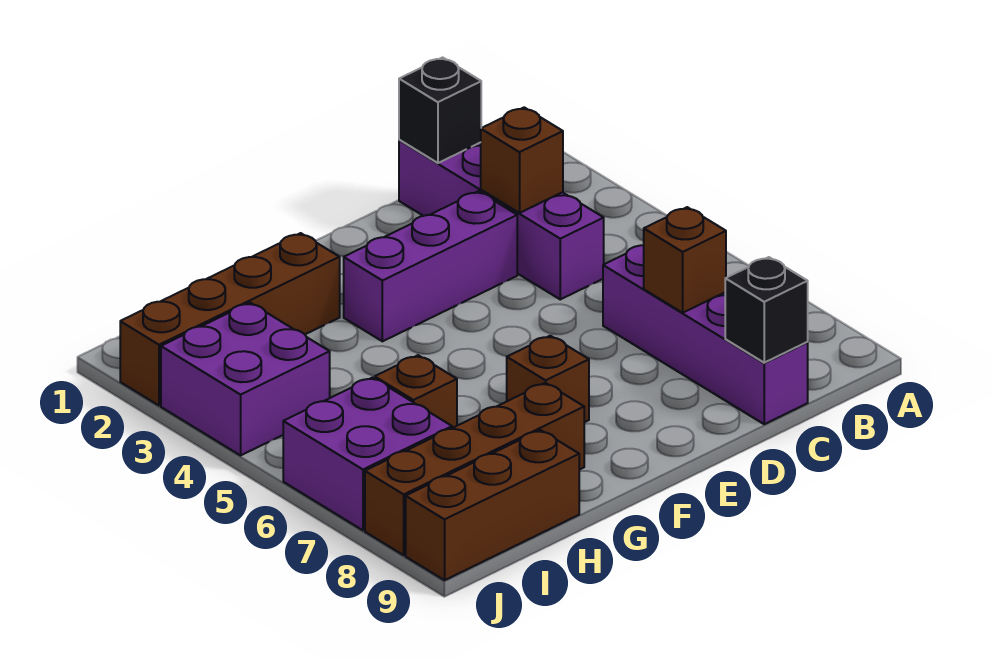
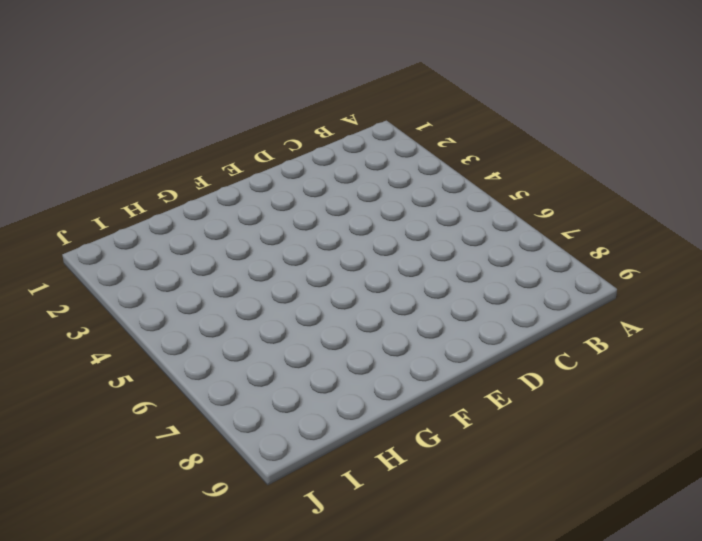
none -> purple 1x4 brick [399,140,604,299]
none -> purple 1x4 brick [603,245,808,424]
none -> purple 1x3 brick [344,191,517,341]

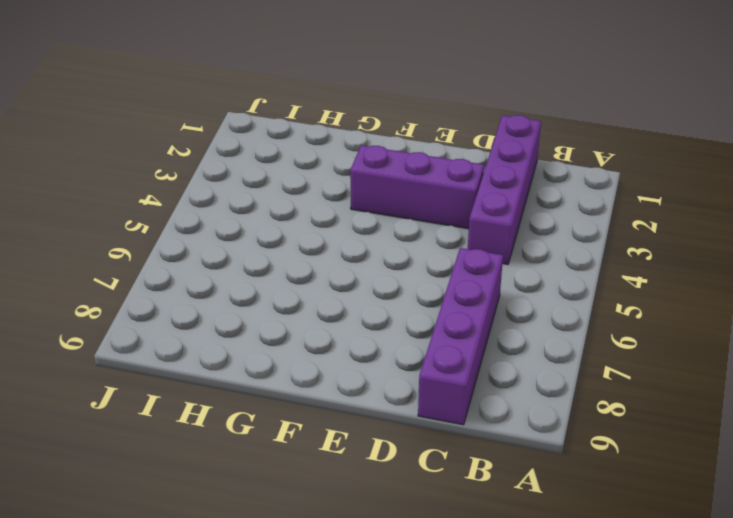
none -> brown 1x1 brick [507,336,589,422]
none -> brown 1x4 brick [120,233,340,406]
none -> brown 1x4 brick [365,383,584,555]

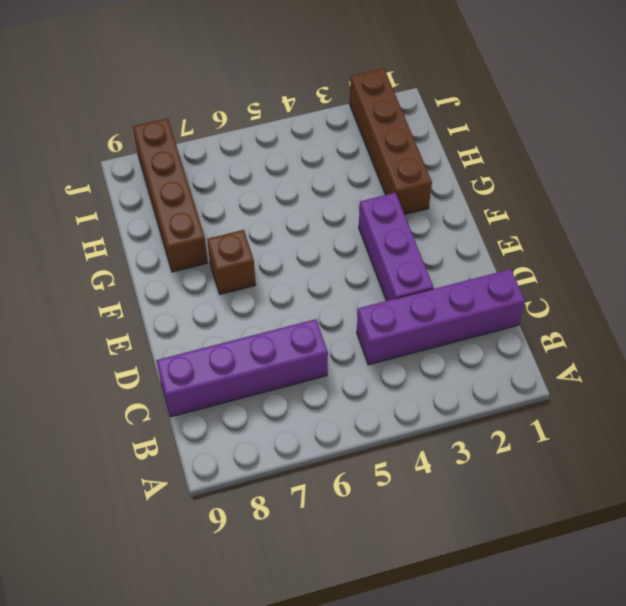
none -> brown 1x1 brick [375,355,457,428]
none -> brown 1x3 brick [406,430,579,580]
none -> purple 2x2 brick [161,303,330,455]

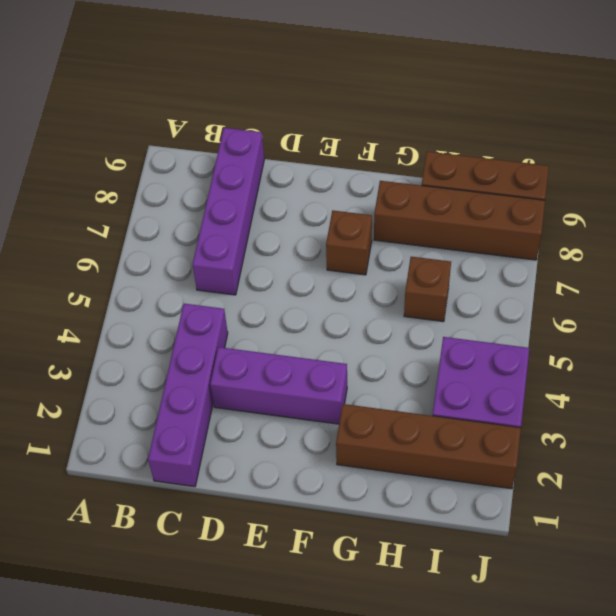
none -> purple 2x2 brick [283,378,452,530]
none -> black 1x1 brick [399,58,481,163]
none -> brown 1x1 brick [481,107,563,213]

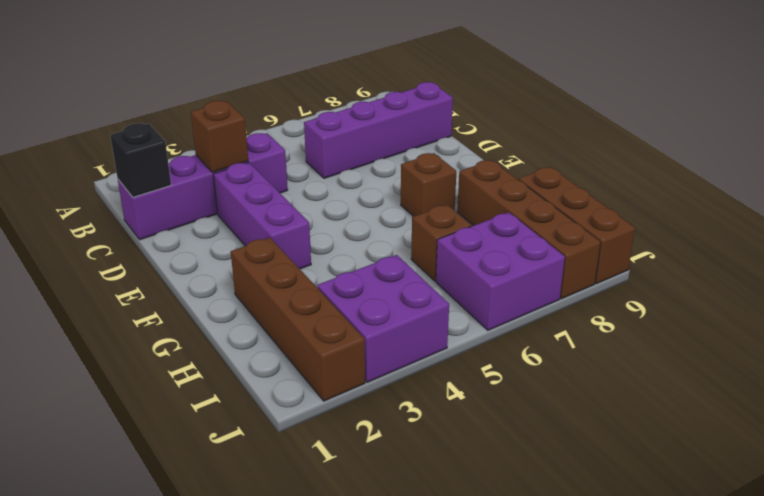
none -> brown 1x1 brick [644,207,726,313]
none -> black 1x1 brick [725,257,808,363]

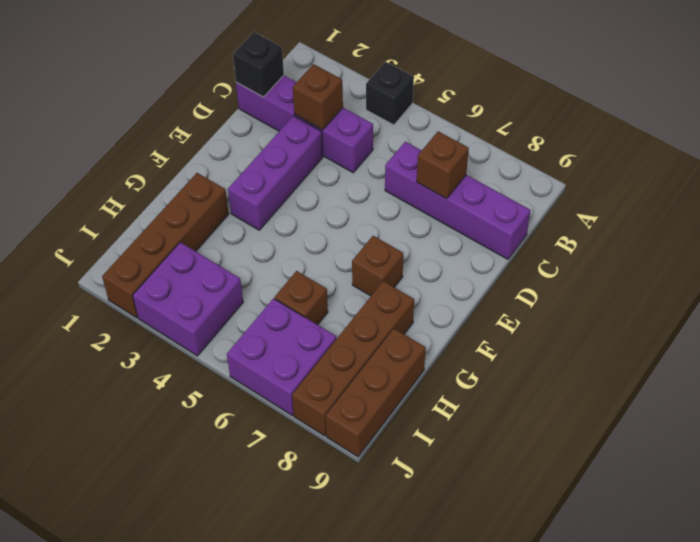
black 1x1 brick [366,62,414,125] -> black 1x1 brick moved to [725,257,808,363]

